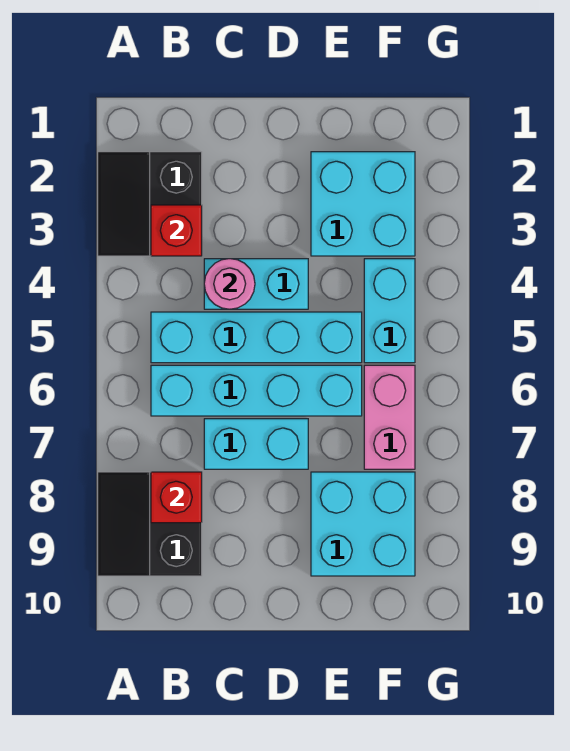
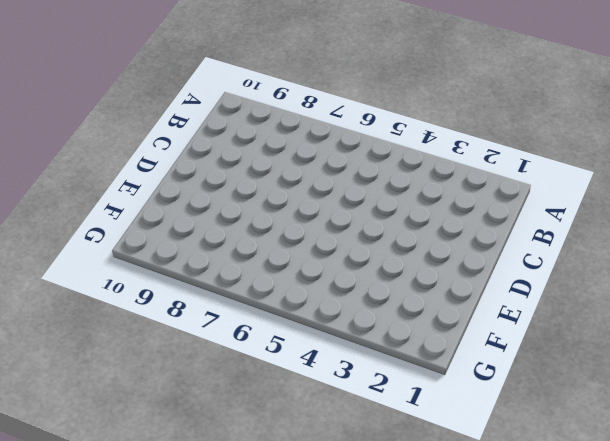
none -> black 2x2 slope [98,152,202,256]
none -> black 2x2 slope [98,472,202,576]
none -> cyan 1x4 brick [151,312,362,363]

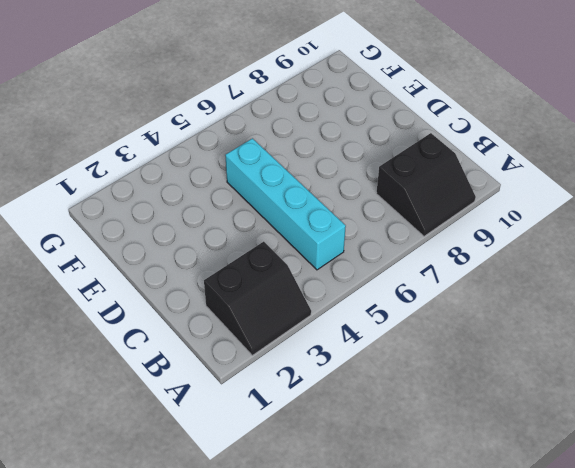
none -> cyan 1x4 brick [151,365,362,416]
none -> cyan 1x2 brick [204,259,308,309]
none -> cyan 1x2 brick [204,419,308,469]

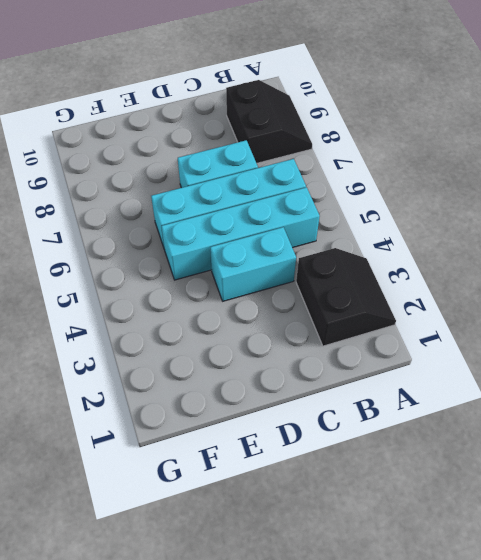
none -> cyan 2x2 brick [311,152,415,256]
none -> cyan 2x2 brick [311,472,415,576]
none -> cyan 1x2 brick [364,259,415,363]

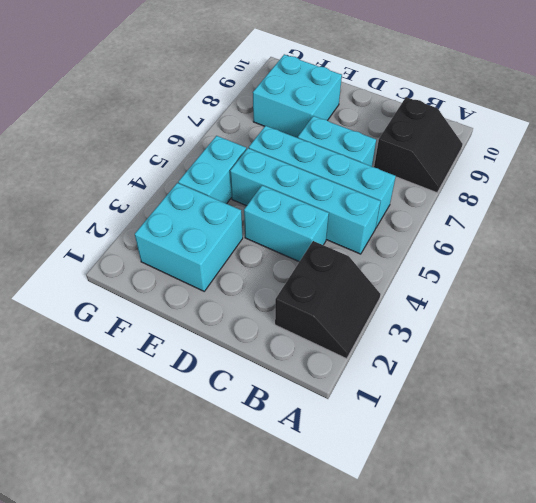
none -> pink 1x2 brick [364,365,415,469]
none -> red 1x1 brick [151,205,202,256]
none -> red 1x1 brick [151,472,202,523]

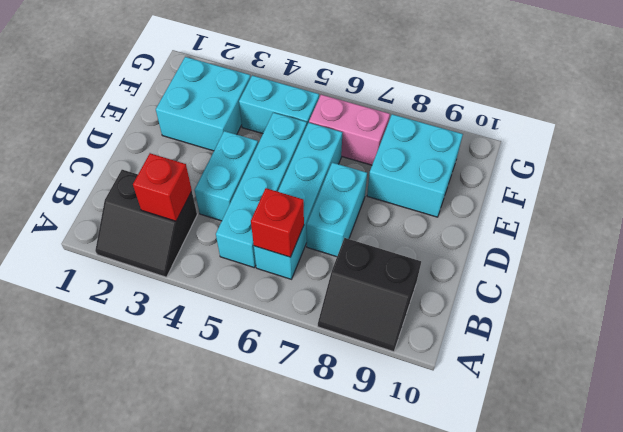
red 1x1 brick [251,188,304,257] -> red 1x1 brick moved to [151,472,202,523]
none -> pink 1x1 round brick [204,259,255,309]

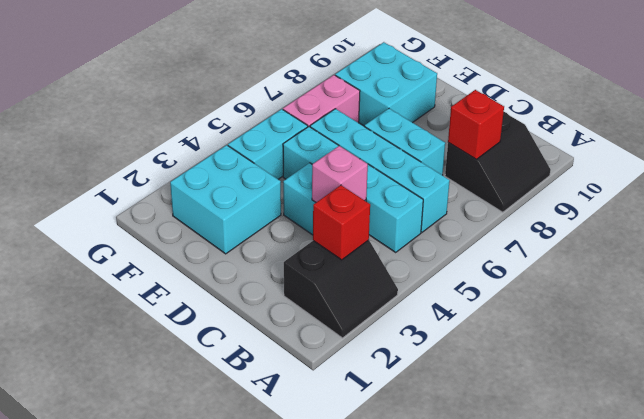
pink 1x1 brick [312,146,368,202] -> pink 1x1 round brick [204,259,255,309]

